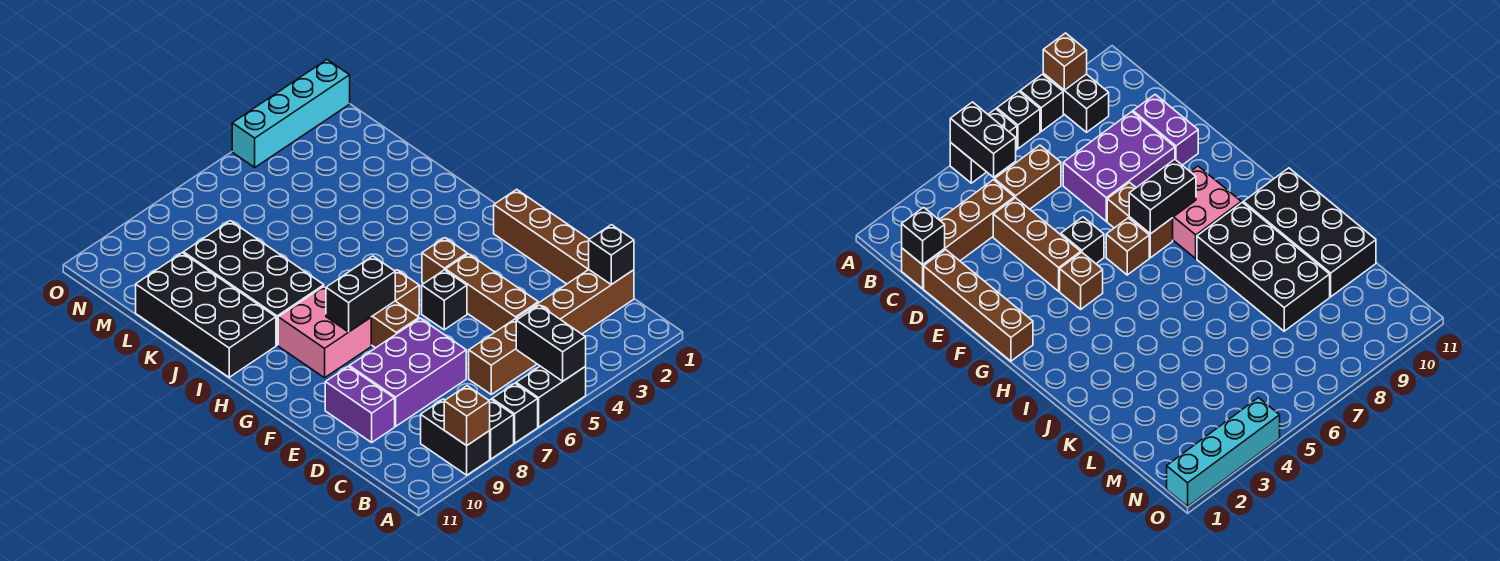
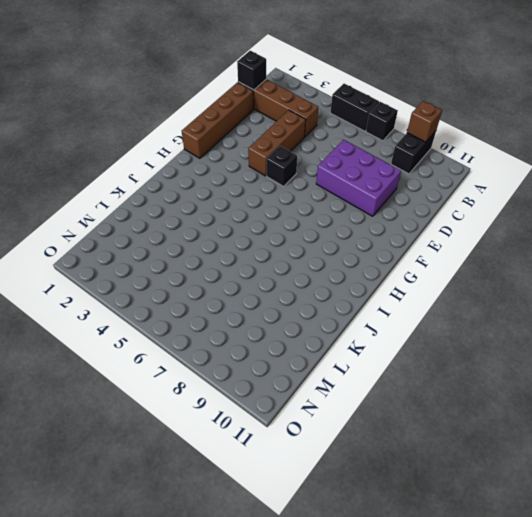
none -> black 1x1 brick [489,400,514,459]
none -> brown 1x2 brick [469,319,537,394]
none -> purple 1x2 brick [325,366,395,442]

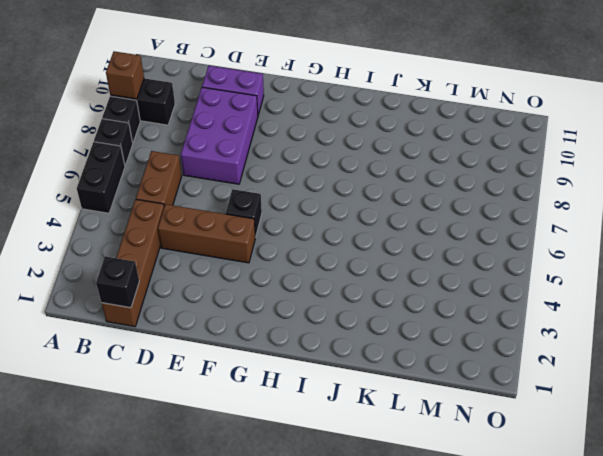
none -> brown 1x4 brick [494,189,589,284]
none -> brown 1x2 brick [371,301,419,348]
none -> brown 1x1 brick [422,238,467,283]

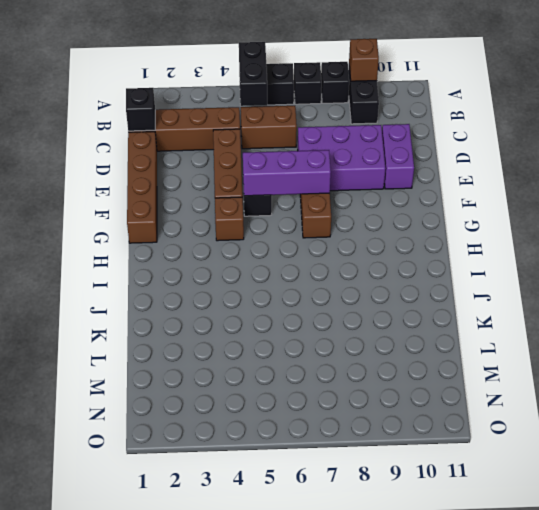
purple 1x3 brick [243,150,331,196] -> none
none -> brown 1x1 brick [395,270,419,316]
none -> pink 2x2 brick [278,286,371,378]
none -> black 2x4 brick [183,221,324,345]

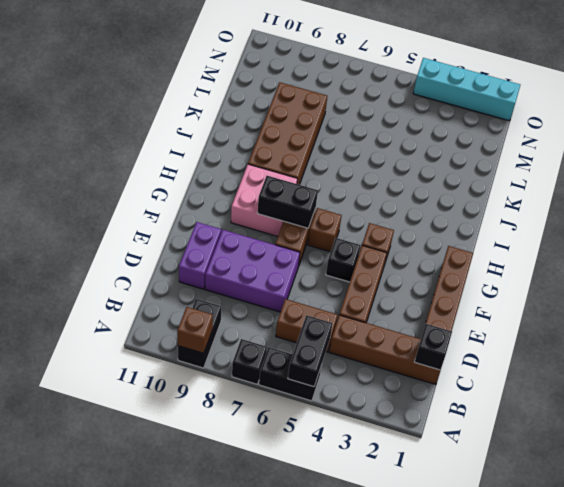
brown 2x4 brick [248,82,327,185] -> black 2x4 brick [183,221,324,345]
none -> black 1x1 brick [489,400,514,459]
none -> black 2x4 brick [136,253,276,377]

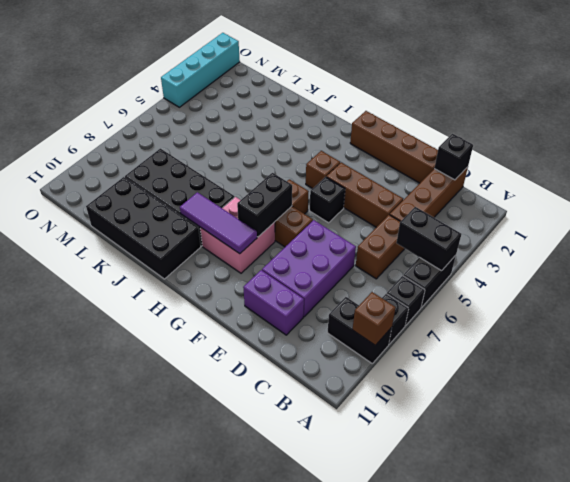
purple 1x3 tile [180,192,257,254] -> none

